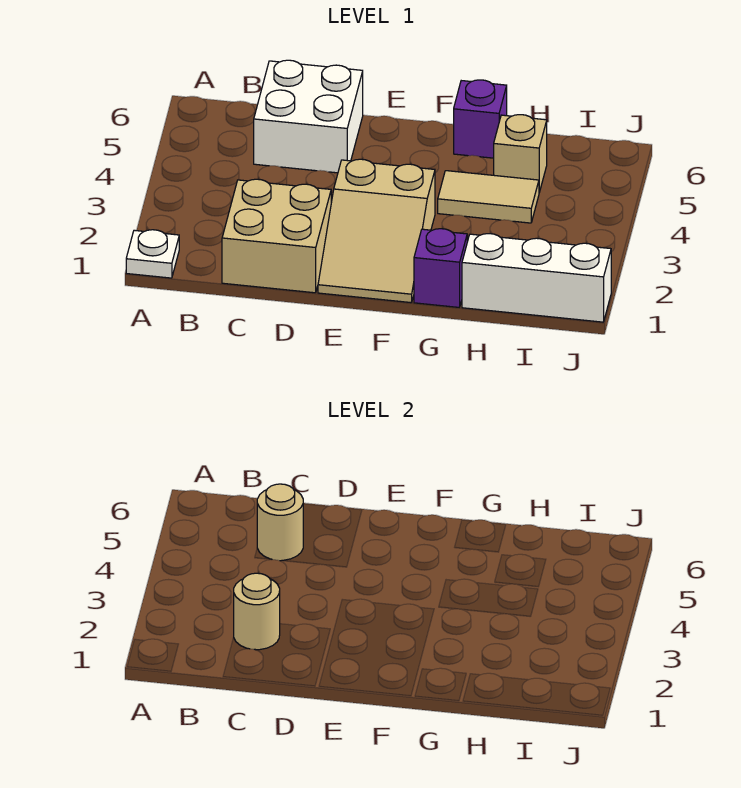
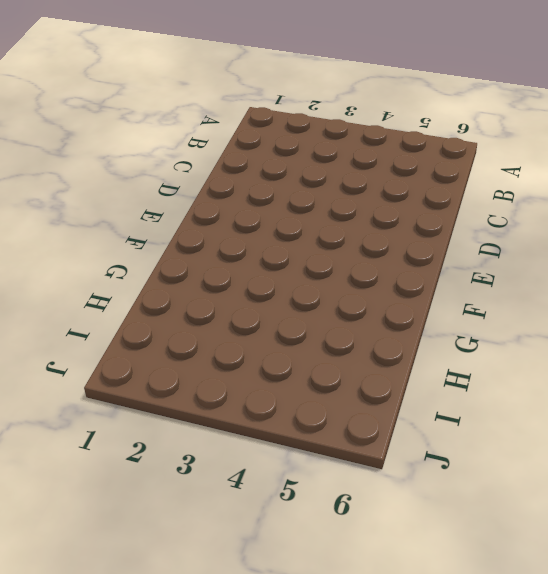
none -> white 1x1 plate [126,230,179,278]
none -> tan 2x2 brick [222,179,331,293]

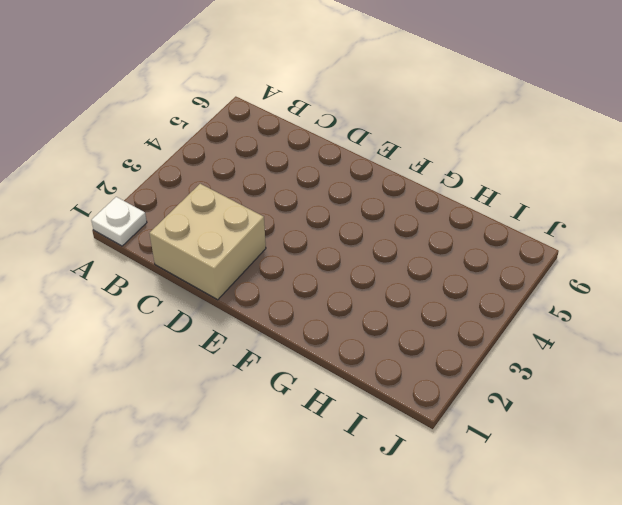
none -> white 2x2 brick [254,60,363,173]
none -> tan 2x3 slope [318,159,435,303]

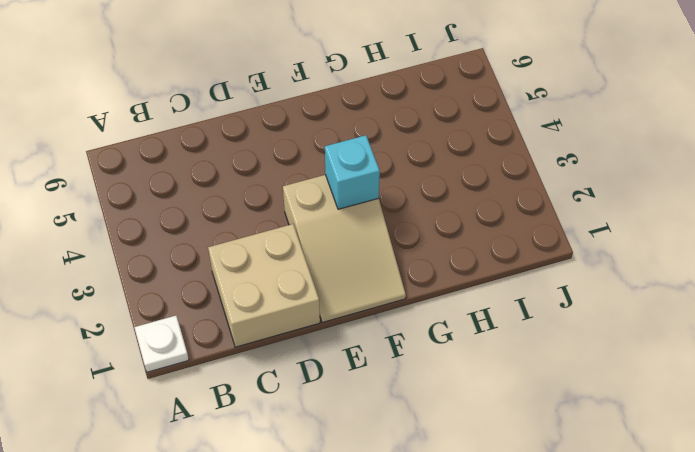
cyan 1x1 brick [325,135,380,209] -> none
none -> white 2x2 brick [254,60,363,173]
none -> purple 1x1 brick [414,229,467,307]

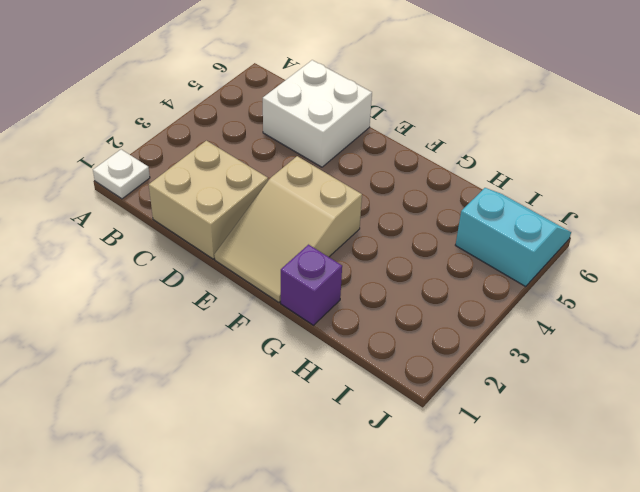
cyan 2x2 slope [456,188,571,286] -> none
none -> tan 1x2 tile [438,171,539,223]
none -> purple 1x1 brick [454,80,507,158]

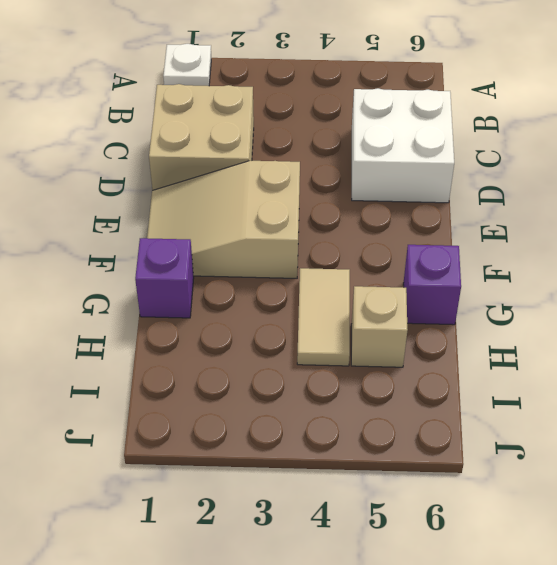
none -> white 1x3 brick [462,234,611,322]
none -> tan 1x1 round brick [234,573,280,650]

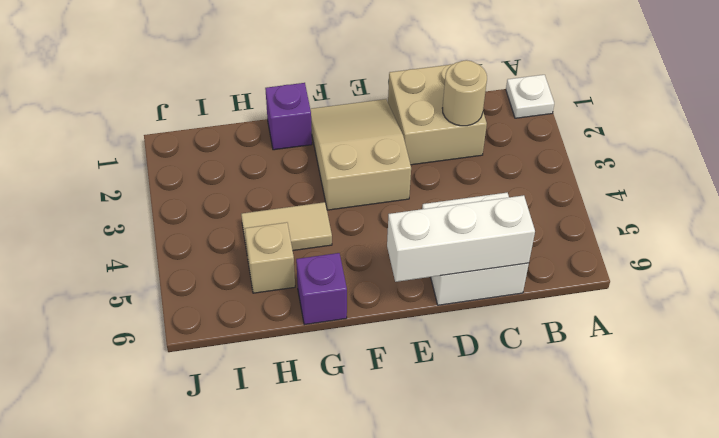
white 1x3 brick [387,195,535,282] -> white 1x3 brick moved to [462,234,611,322]
none -> tan 1x1 round brick [257,484,303,561]

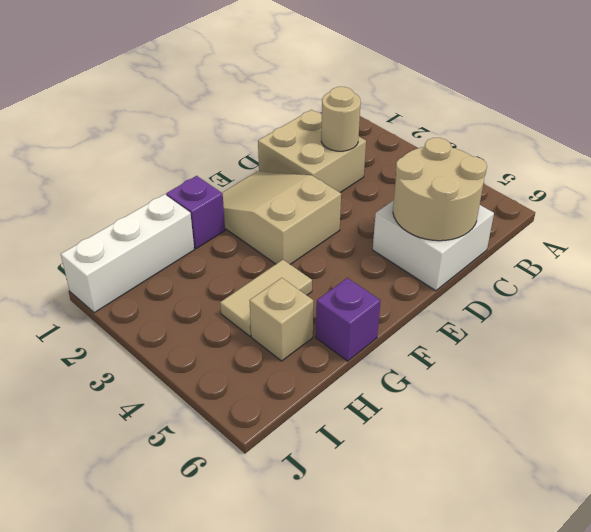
tan 2x2 round brick [393,138,487,241] -> tan 1x1 round brick [257,484,303,561]
none -> white 1x1 plate [126,230,179,278]

